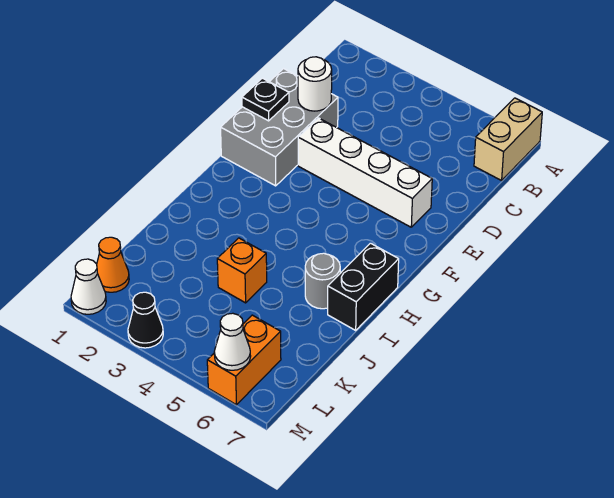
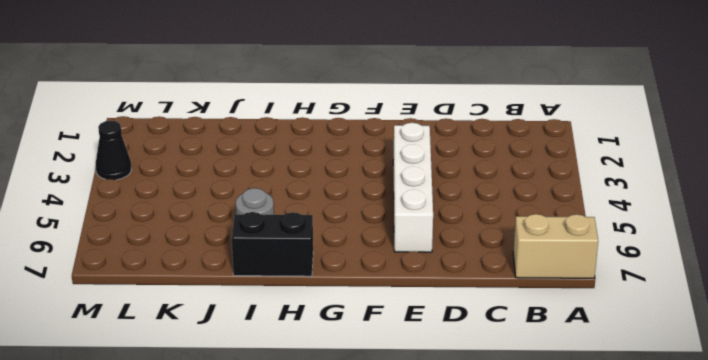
none -> grey 2x3 brick [221,69,338,186]
none -> orange 1x1 brick [217,238,267,303]
none -> orange 1x1 cone [97,237,129,292]

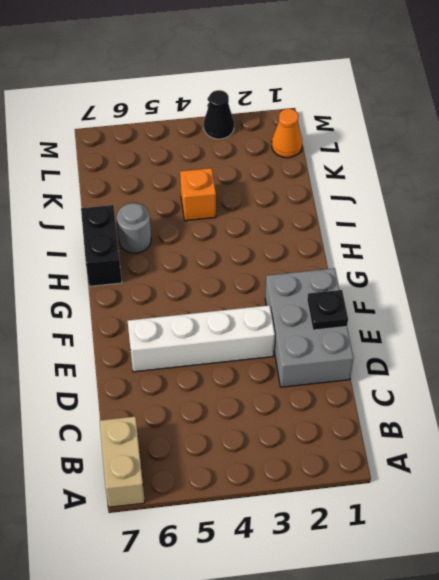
none -> orange 1x2 brick [207,315,281,405]
none -> white 1x1 cone [71,259,106,314]
none -> white 1x1 round brick [298,57,332,111]

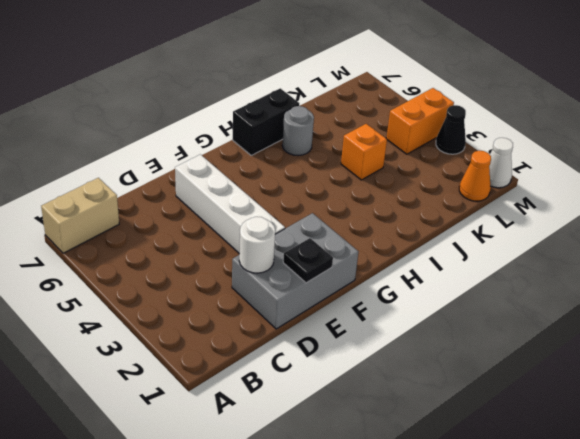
orange 1x2 brick [386,88,454,154] -> orange 1x2 brick moved to [207,315,281,405]
none -> white 1x1 cone [214,313,251,370]

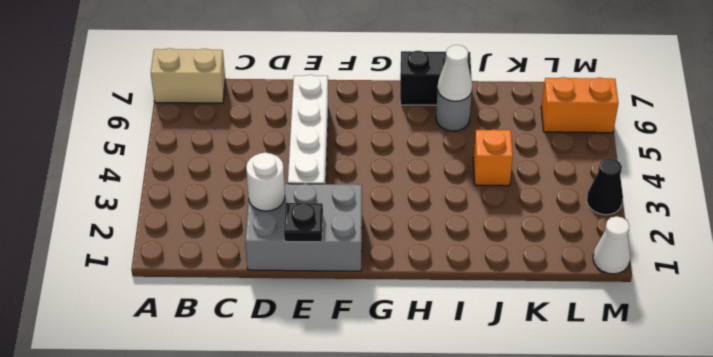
white 1x1 cone [438,45,472,101] -> white 1x1 cone moved to [214,313,251,370]
none -> orange 1x1 cone [97,237,129,292]

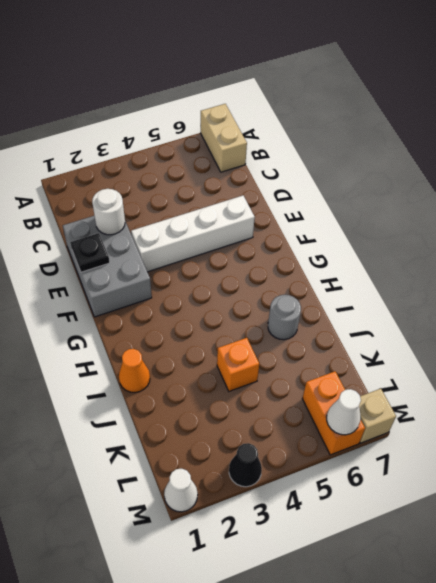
orange 1x1 cone [119,349,150,392] -> orange 1x1 cone moved to [97,237,129,292]
tan 1x1 brick [359,389,396,443] -> none
none -> black 1x2 brick [328,243,399,330]

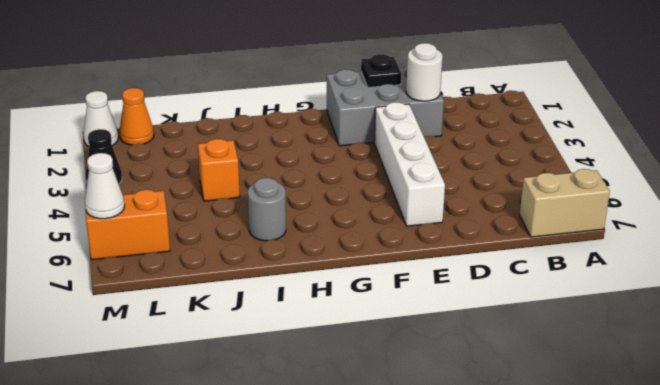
none -> black 1x2 brick [328,243,399,330]

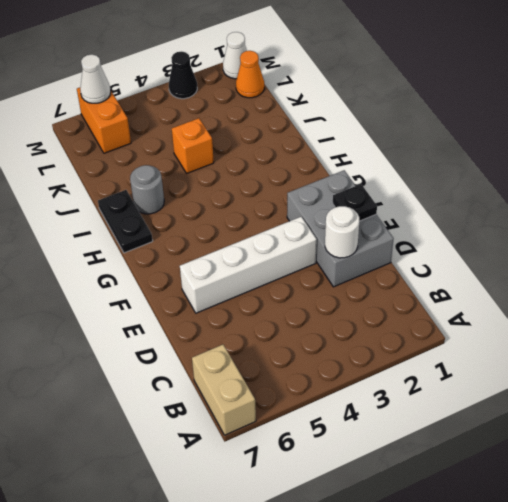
black 1x2 plate [98,190,153,253] -> black 1x2 brick [328,243,399,330]

